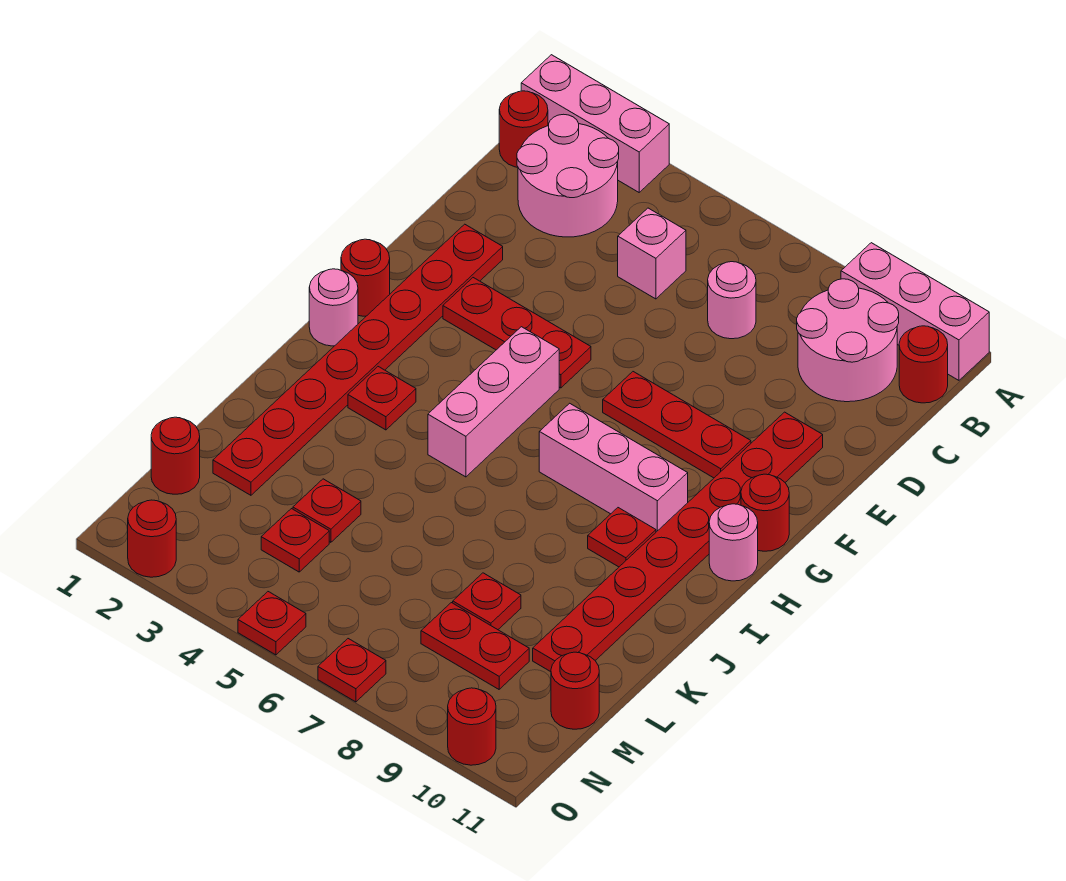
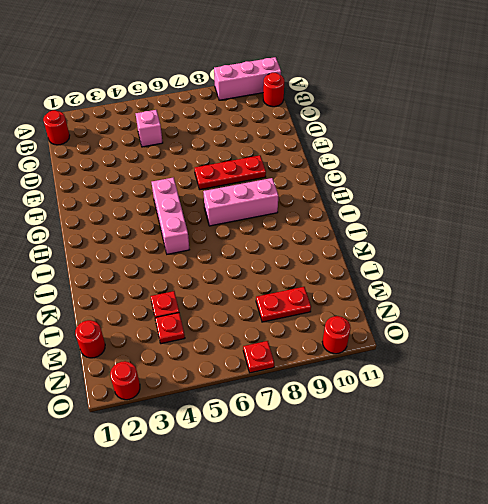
none -> pink 1x3 brick [521,55,669,192]
none -> pink 2x2 round brick [517,114,619,237]
none -> pink 2x2 round brick [797,279,899,402]
none -> pink 1x1 round brick [708,262,756,339]

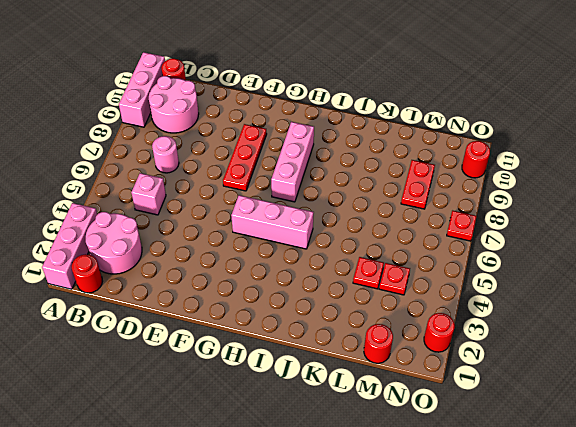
none -> red 1x8 plate [213,224,503,495]
none -> red 1x8 plate [533,412,823,672]
none -> red 1x3 plate [443,278,591,388]
none -> red 1x1 round brick [341,239,390,316]

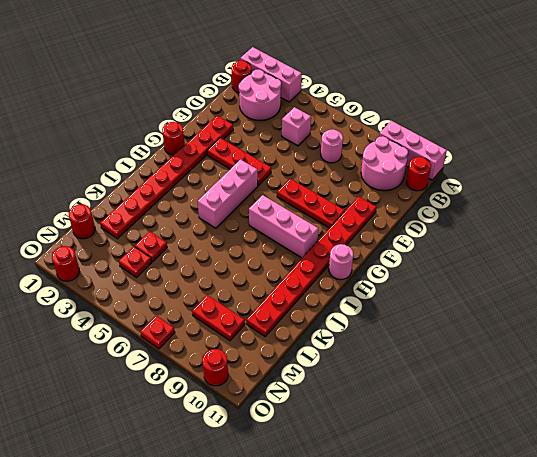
none -> red 1x1 round brick [741,474,789,551]
none -> pink 1x1 round brick [309,269,358,346]
none -> red 1x1 plate [348,367,416,430]
none -> red 1x1 plate [588,508,656,567]

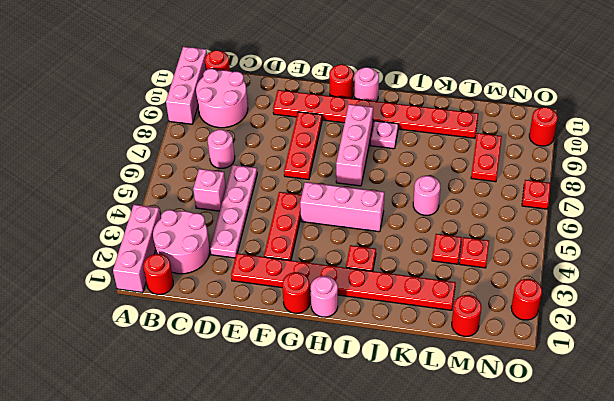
pink 1x4 plate [210,165,257,258] -> none
pink 1x1 plate [370,121,398,149] -> red 1x1 plate [588,508,656,567]
pink 1x1 round brick [413,176,440,215] -> none
none -> red 1x1 plate [453,573,521,630]
none -> red 1x1 round brick [551,652,599,729]
none -> red 1x1 plate [238,592,306,655]

